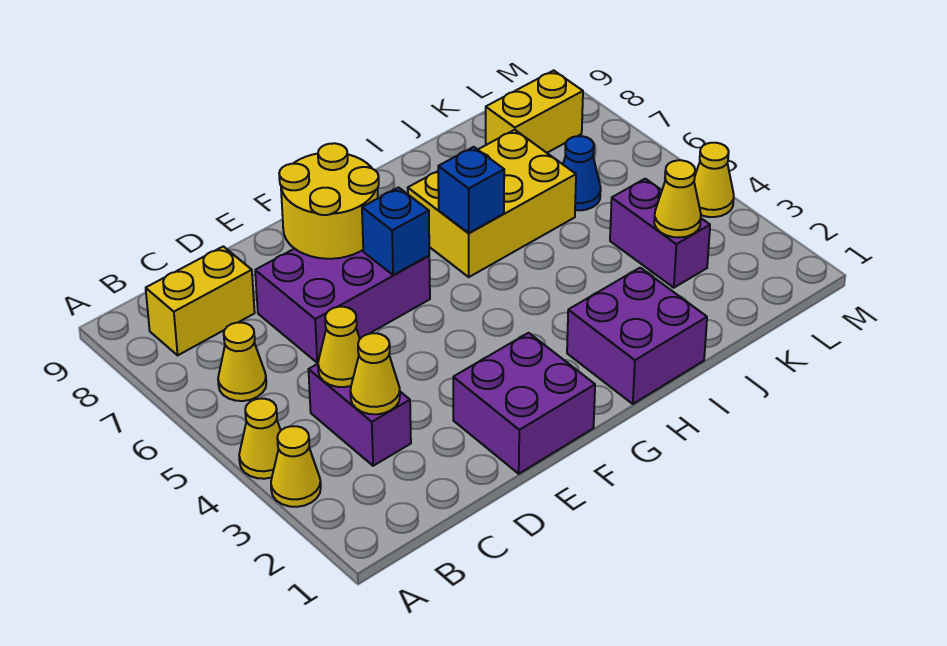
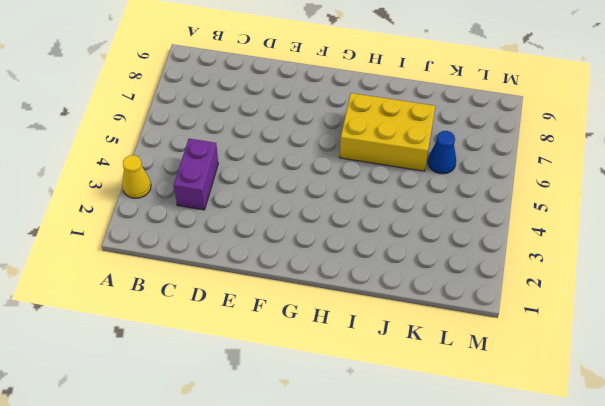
none -> yellow 1x1 cone [239,399,281,479]
none -> yellow 1x1 cone [218,323,266,401]
none -> yellow 1x2 brick [146,246,255,355]

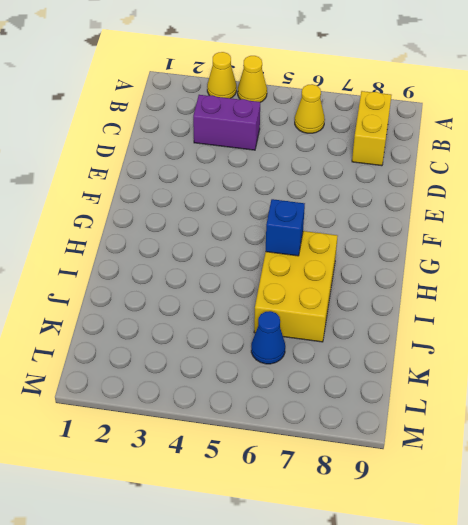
none -> purple 2x3 brick [255,249,430,363]
none -> purple 2x2 brick [453,333,595,474]
none -> purple 2x2 brick [567,268,707,404]

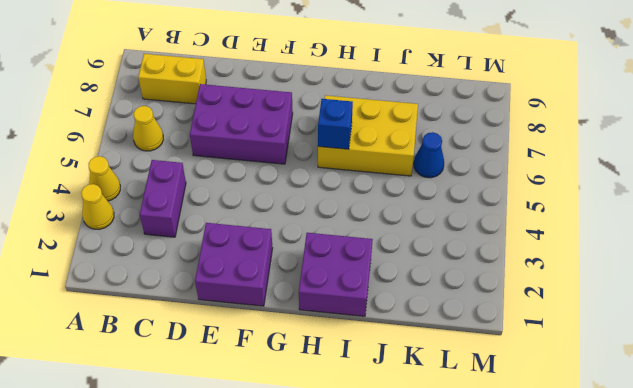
none -> purple 1x2 brick [610,179,710,288]
none -> yellow 1x2 brick [486,70,583,153]
none -> yellow 1x1 cone [694,143,734,217]

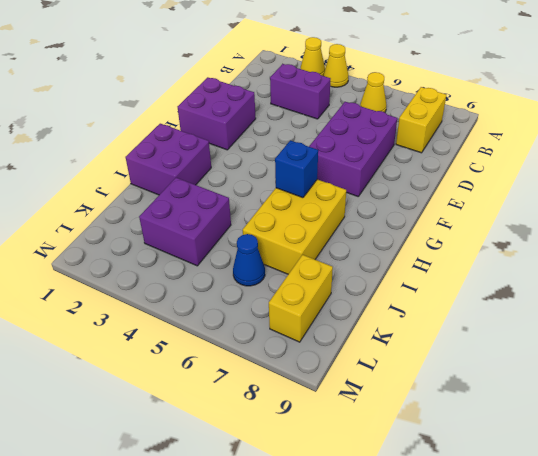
purple 2x2 brick [139,178,231,266] -> purple 1x2 brick [610,179,710,288]
none -> yellow 1x1 cone [694,143,734,217]
none -> yellow 1x1 cone [350,333,400,414]
none -> yellow 1x1 cone [318,307,360,387]

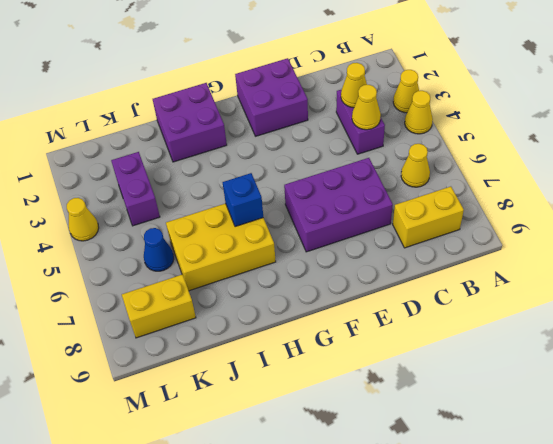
none -> yellow 2x2 round brick [279,143,379,259]
none -> blue 1x1 brick [362,188,429,275]
none -> yellow 1x1 cone [654,160,701,238]

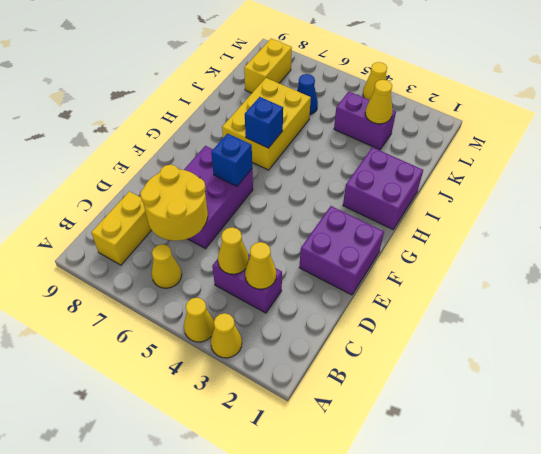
yellow 2x2 round brick [140,165,208,241] -> yellow 2x2 round brick moved to [279,143,379,259]

